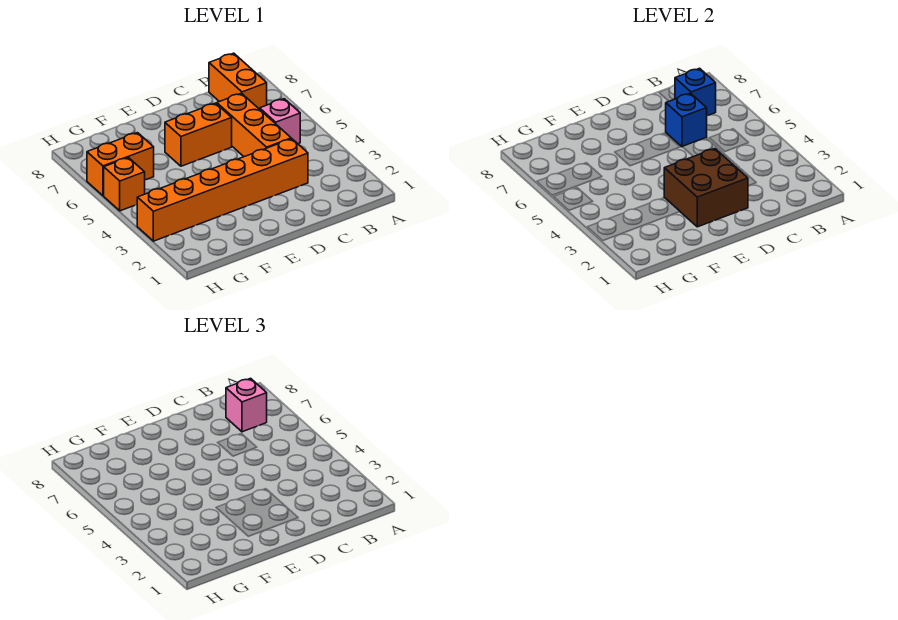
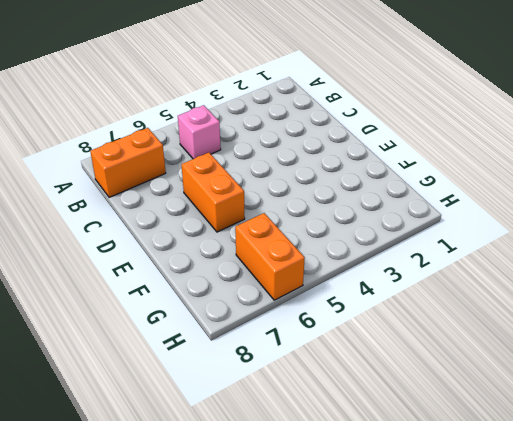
none -> orange 1x6 brick [137,139,308,241]
none -> orange 1x3 brick [217,93,291,157]

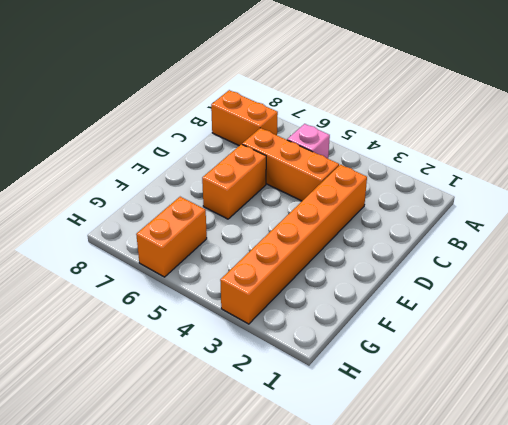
none -> orange 1x1 brick [104,158,145,211]
none -> blue 1x1 brick [675,68,716,116]

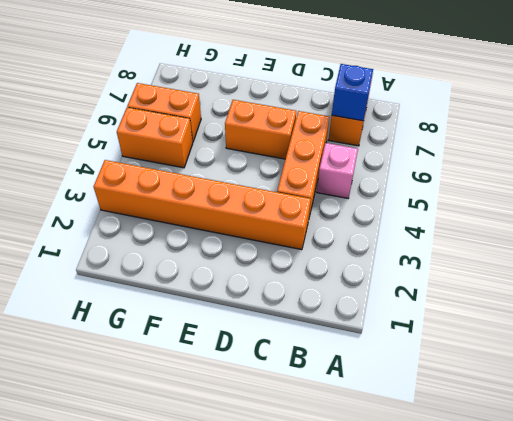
orange 1x2 brick [117,107,193,168] -> orange 1x1 brick [104,158,145,211]
none -> blue 1x1 brick [666,93,707,147]
none -> brown 2x2 brick [664,149,748,227]

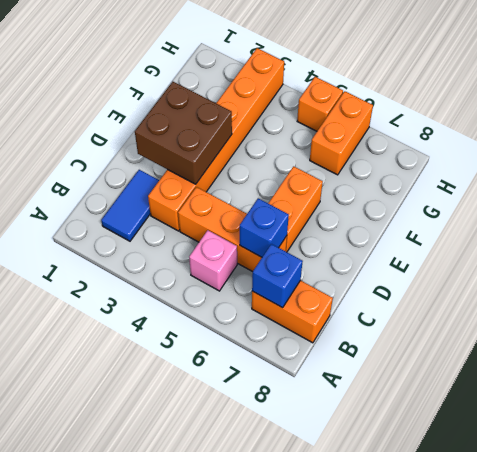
blue 1x2 tile [101,170,159,241] -> none
none -> pink 1x1 brick [226,378,267,432]

